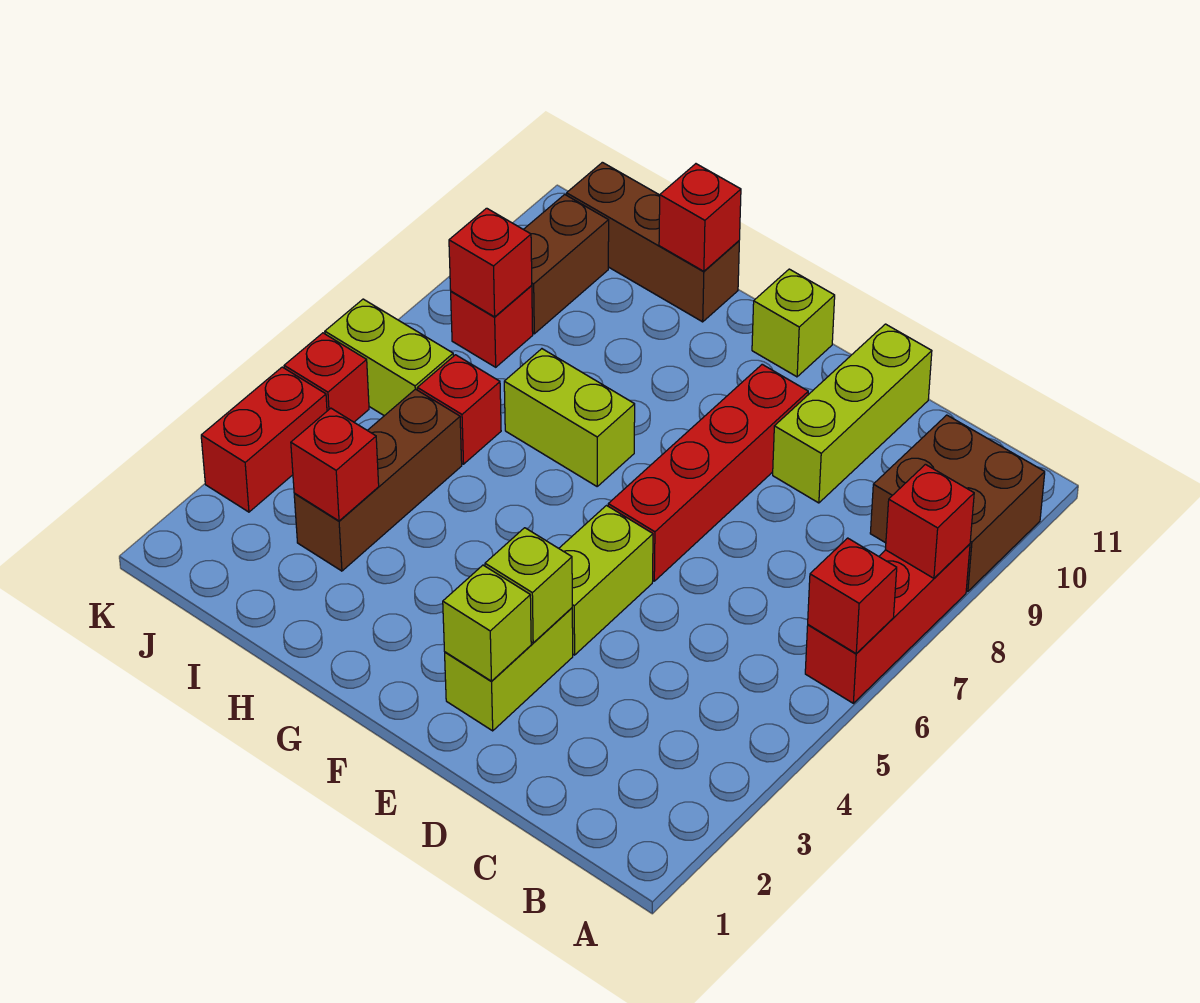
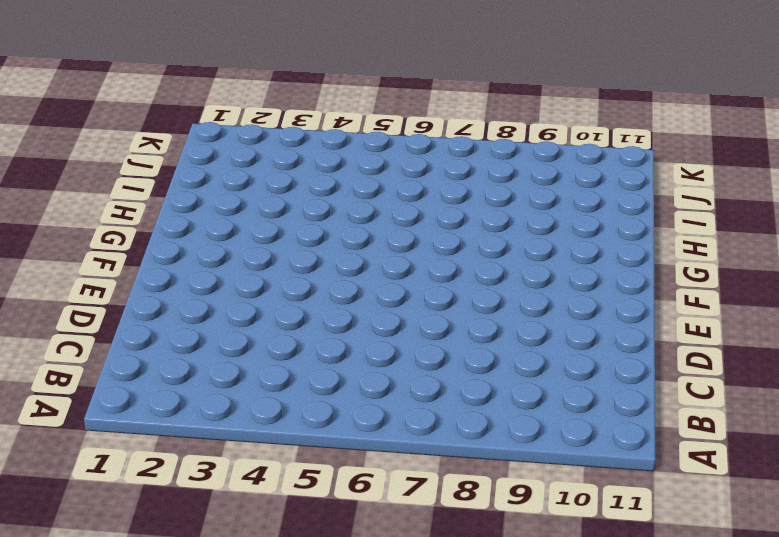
none -> red 1x3 brick [805,544,970,703]
none -> brown 2x2 brick [870,415,1045,592]
none -> lime 1x3 brick [773,324,932,503]

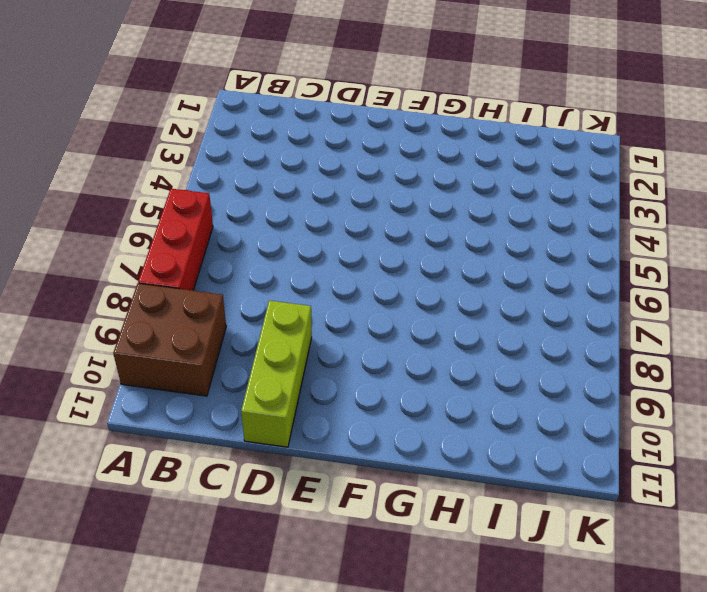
none -> lime 1x2 brick [445,608,573,731]
none -> lime 1x2 brick [559,506,653,655]
none -> red 1x4 brick [608,364,808,581]

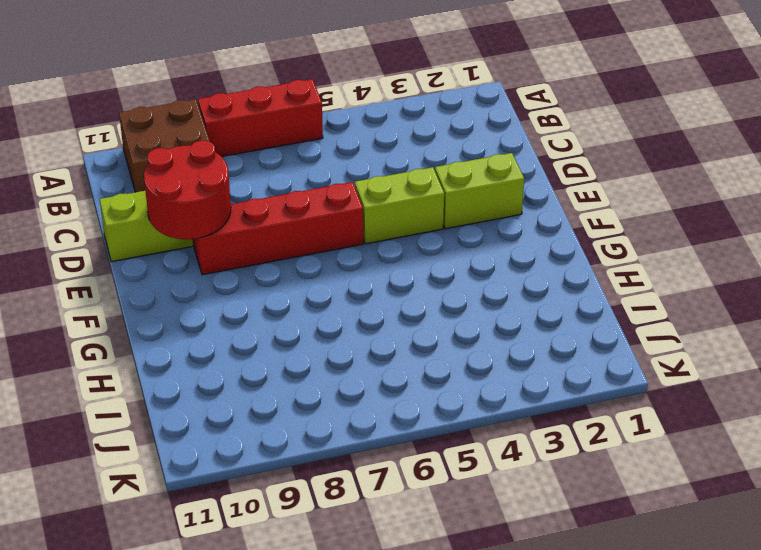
red 2x2 round brick [144,141,231,239] -> none
none -> lime 1x1 brick [752,269,835,377]
none -> lime 1x2 brick [504,349,635,486]
none -> brown 1x3 brick [567,162,739,322]

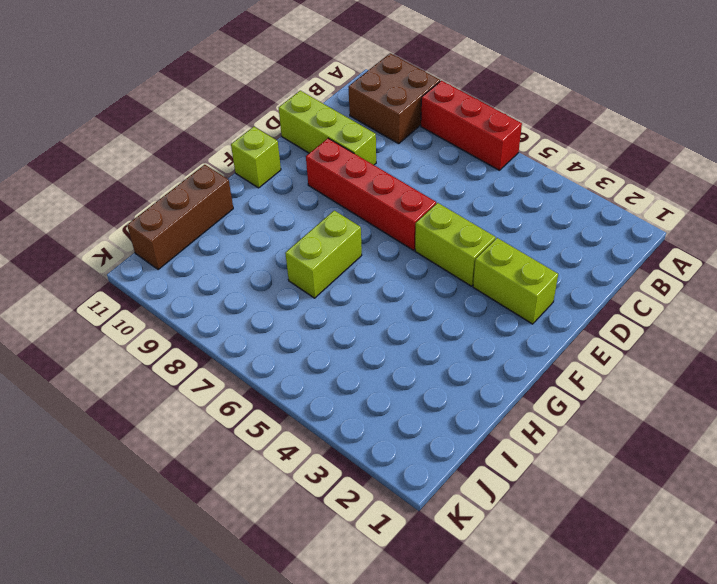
none -> brown 1x3 brick [294,389,462,571]
none -> red 1x1 brick [417,355,501,464]
none -> lime 1x2 brick [325,299,453,416]

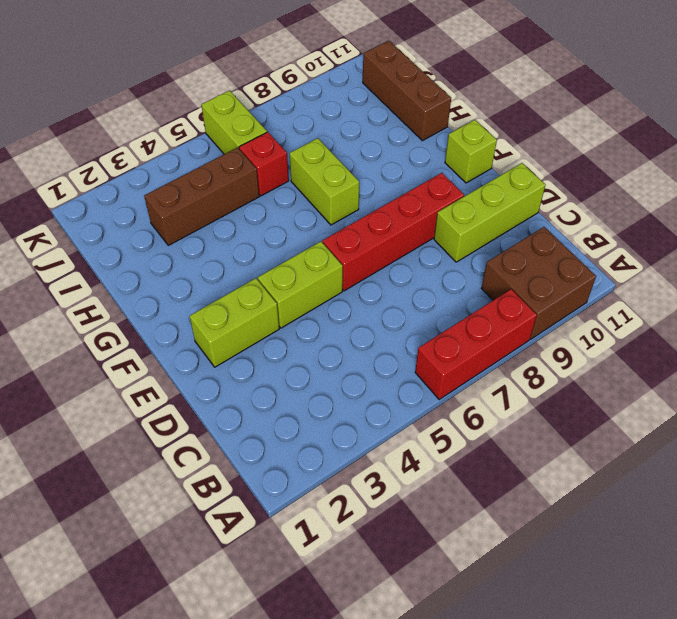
none -> red 1x1 brick [451,285,533,367]
none -> brown 1x2 brick [524,195,609,334]
none -> red 1x2 brick [201,367,327,512]

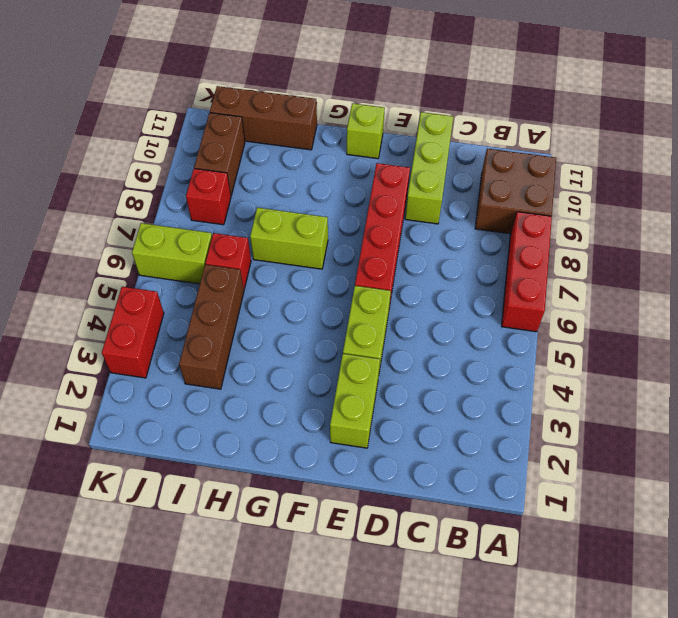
none -> red 1x1 brick [284,333,369,422]
none -> red 1x1 brick [808,538,897,654]
none -> red 1x1 brick [885,464,974,578]

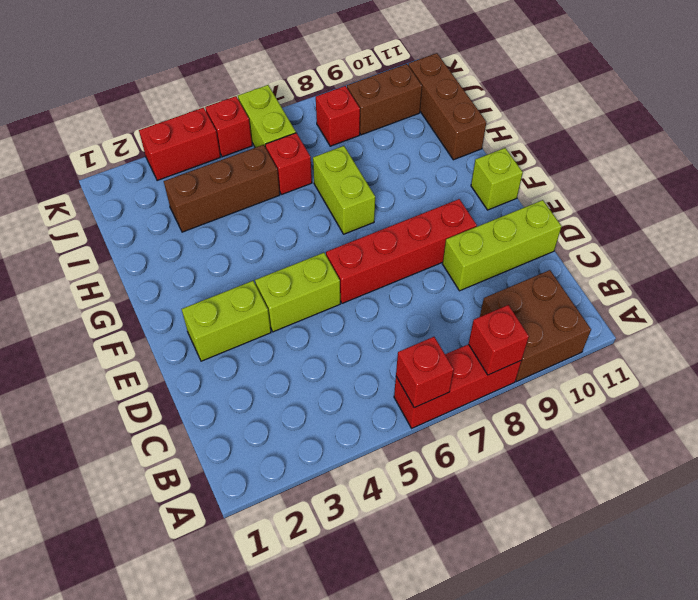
none -> lime 1x1 brick [443,565,531,681]
none -> lime 1x1 brick [485,528,572,643]
none -> red 1x1 brick [659,164,741,271]

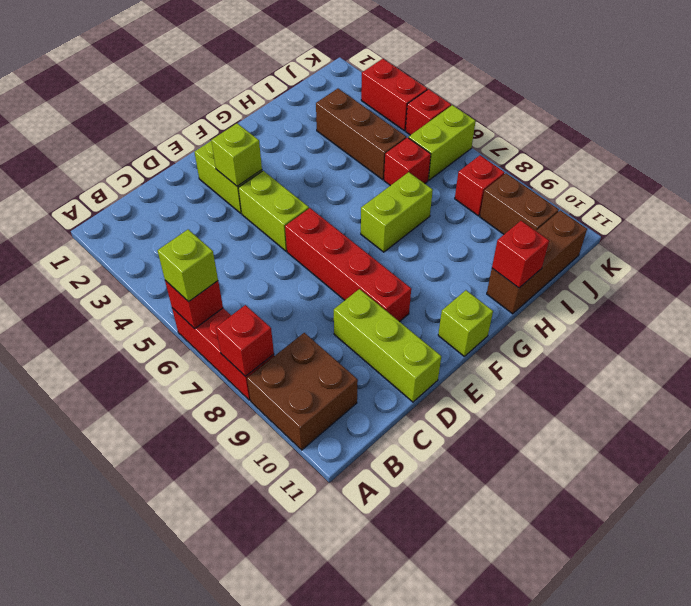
lime 1x1 brick [158,230,218,302] -> lime 1x1 brick moved to [443,565,531,681]
none -> red 1x1 brick [291,408,379,521]
none -> red 1x1 brick [449,208,532,317]

